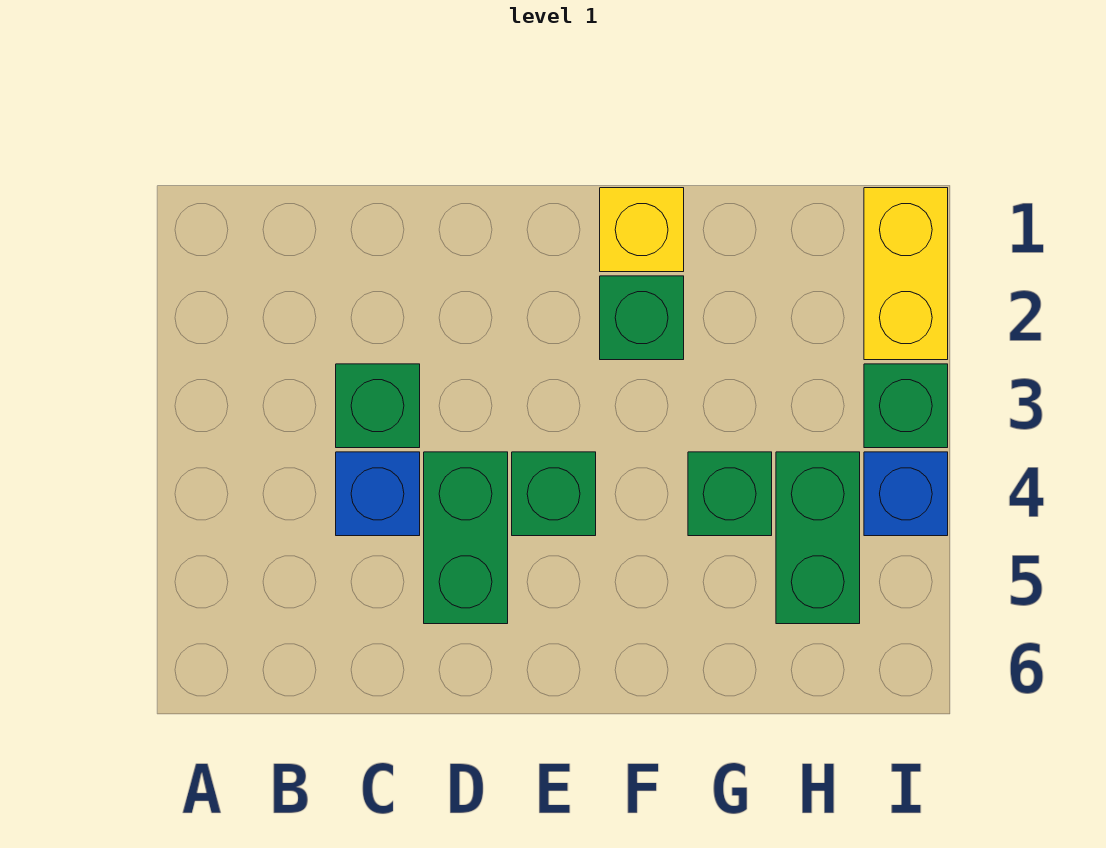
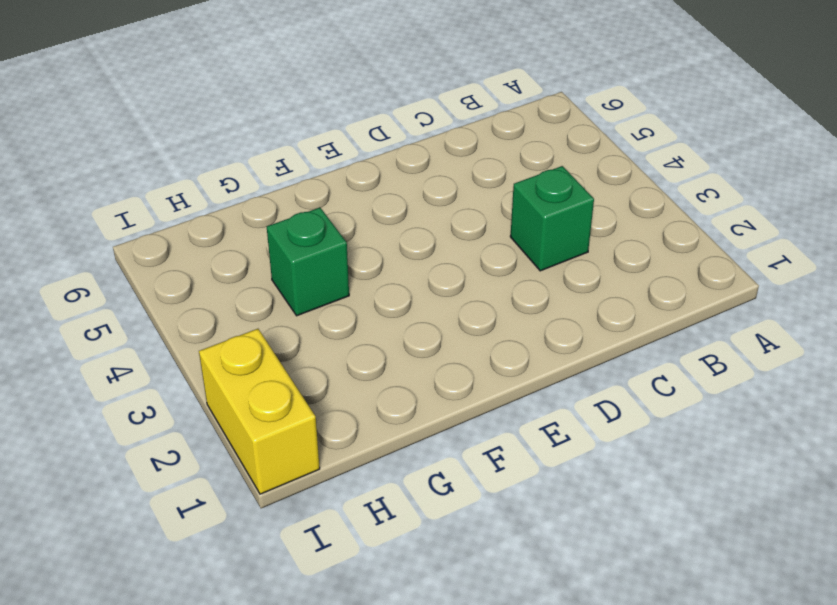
none -> blue 1x1 brick [336,452,420,536]
none -> green 1x2 brick [424,452,508,624]

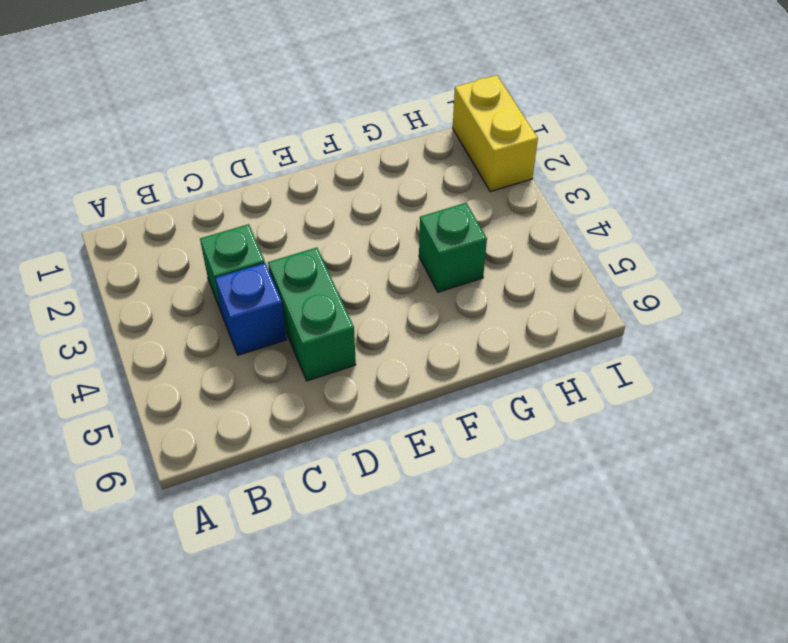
none -> green 1x1 brick [512,452,596,536]
none -> yellow 1x1 brick [600,188,684,272]

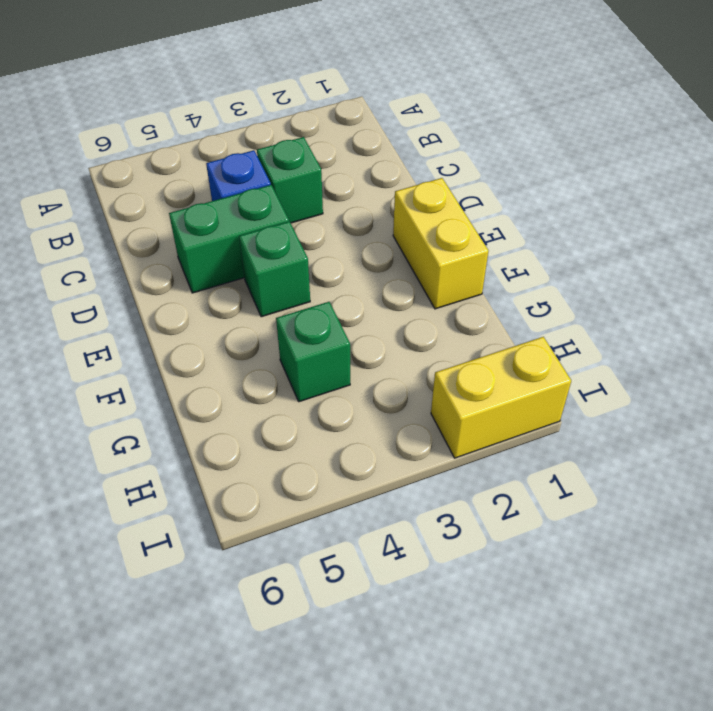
yellow 1x2 brick [393,178,488,309] -> yellow 1x1 brick [600,188,684,272]
none -> green 1x1 brick [600,276,684,360]
none -> green 1x2 brick [776,452,860,624]

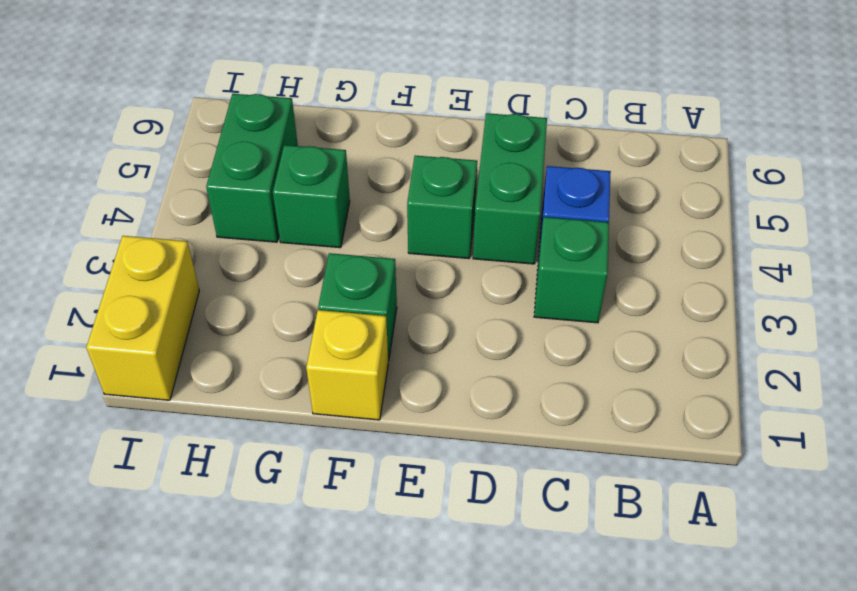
none -> green 1x1 brick [864,364,948,448]
none -> blue 1x1 brick [864,452,948,536]

